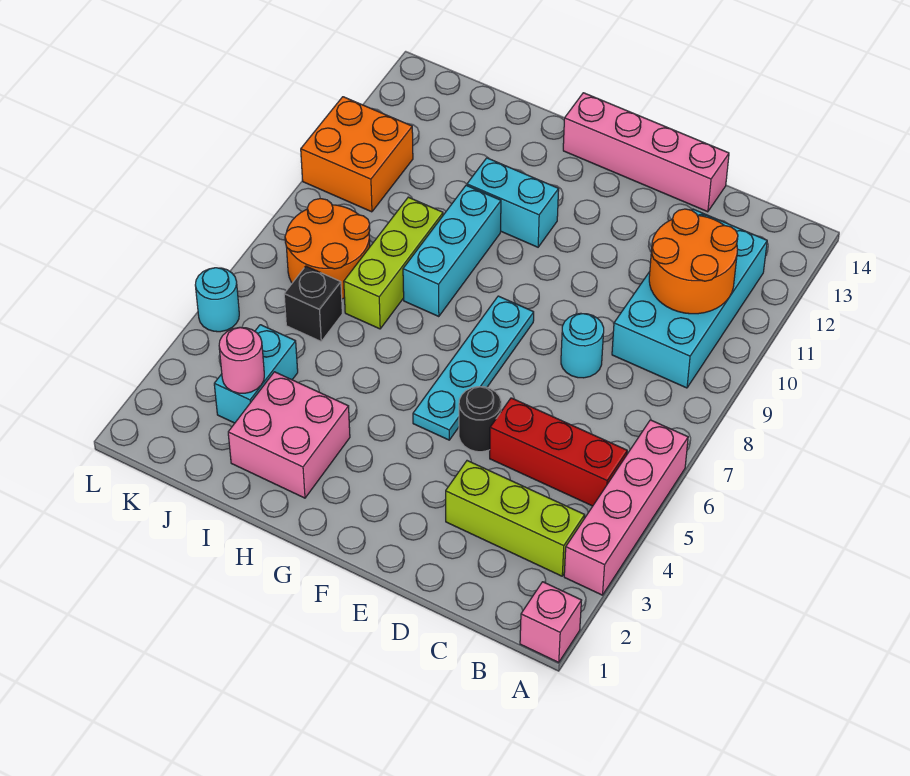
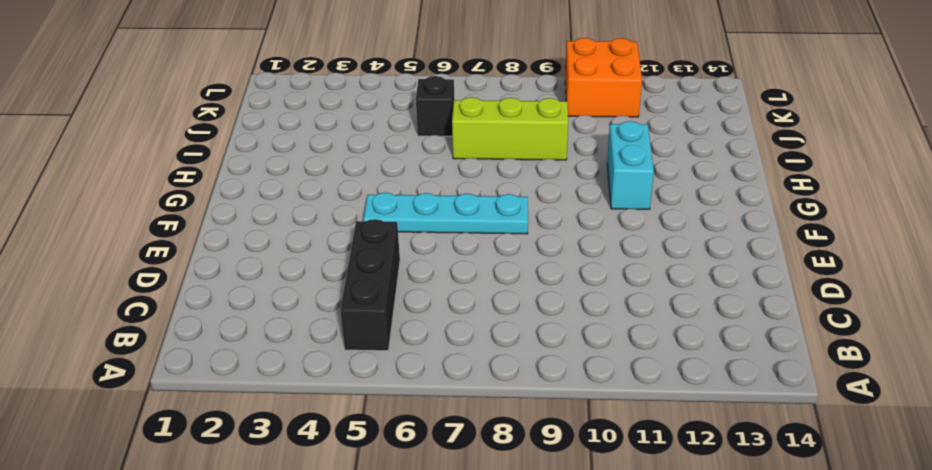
black 1x3 brick [340,219,400,351] -> red 1x3 brick [490,398,627,506]
none -> pink 1x1 brick [520,582,581,662]
none -> pink 1x4 brick [564,420,688,595]
none -> lime 1x3 brick [446,461,585,576]

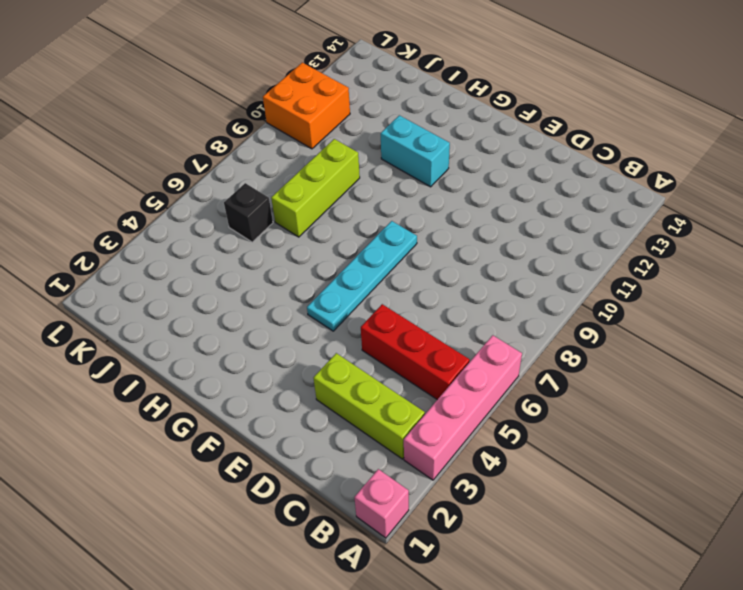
none -> cyan 2x4 brick [612,209,767,388]
none -> cyan 1x1 round brick [561,313,604,378]
none -> pink 1x4 brick [563,93,729,212]

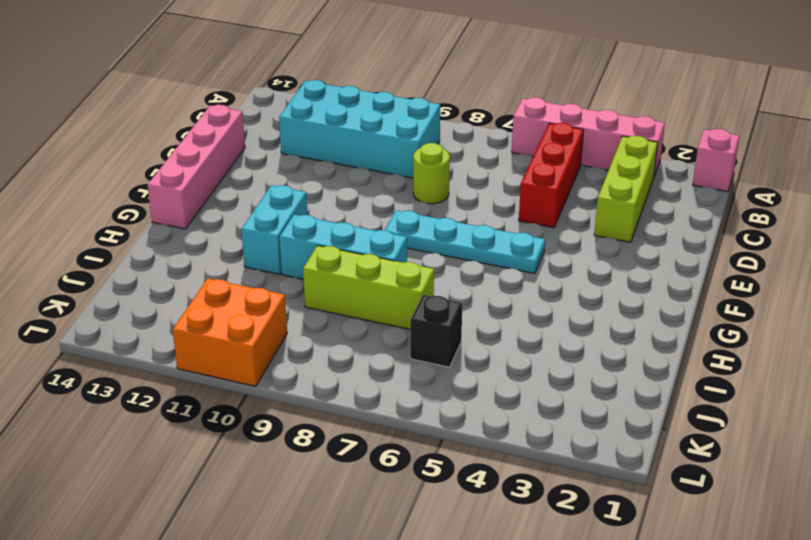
lime 1x1 round brick [413,143,450,204] -> cyan 1x1 round brick [561,313,604,378]
none -> black 1x1 round brick [459,387,501,452]
none -> pink 2x2 brick [228,372,350,498]
none -> cyan 1x2 brick [214,325,298,423]

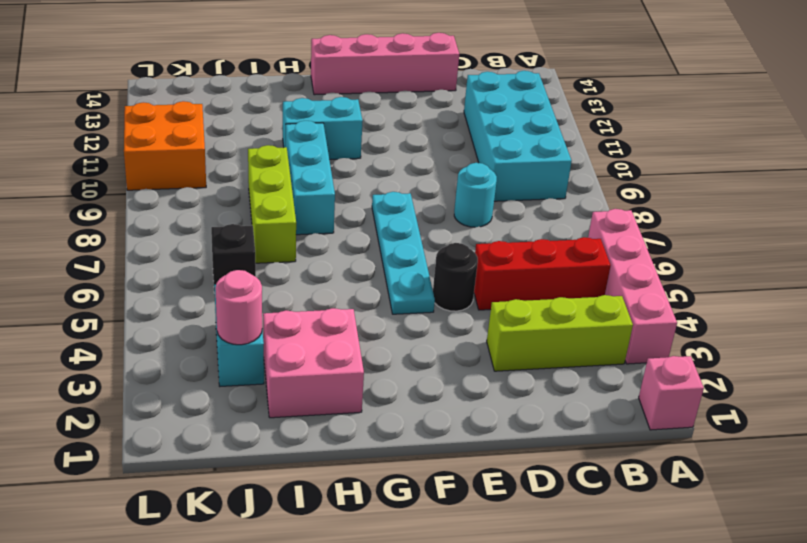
none -> orange 2x2 round brick [285,199,370,299]
none -> cyan 1x1 round brick [195,268,239,332]
none -> orange 2x2 round brick [649,209,738,314]

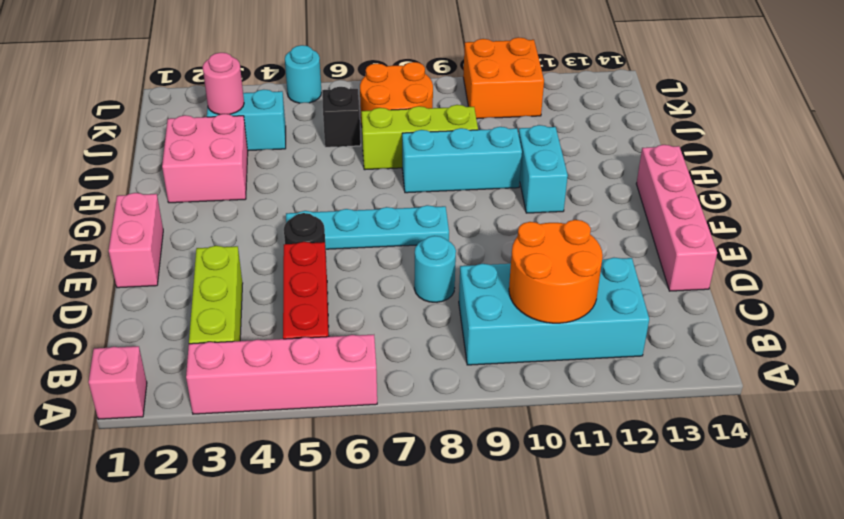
pink 1x2 brick [109,193,163,288] -> none

